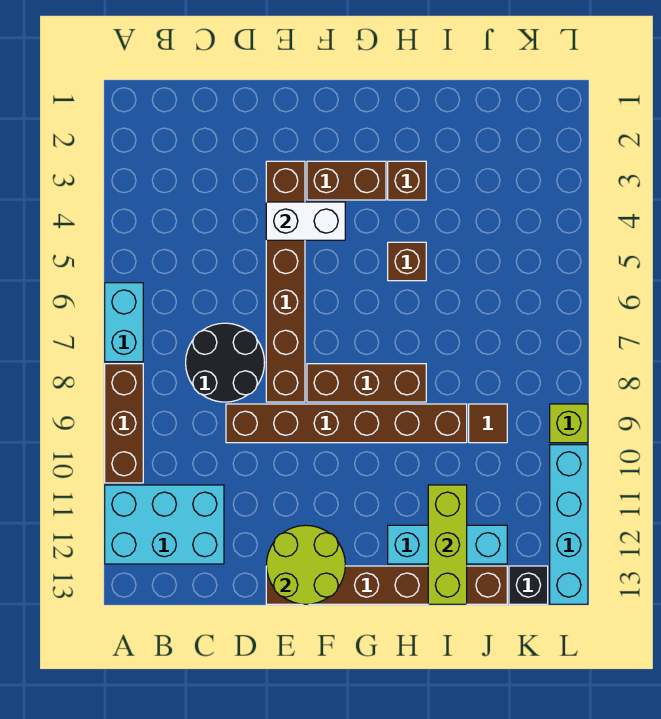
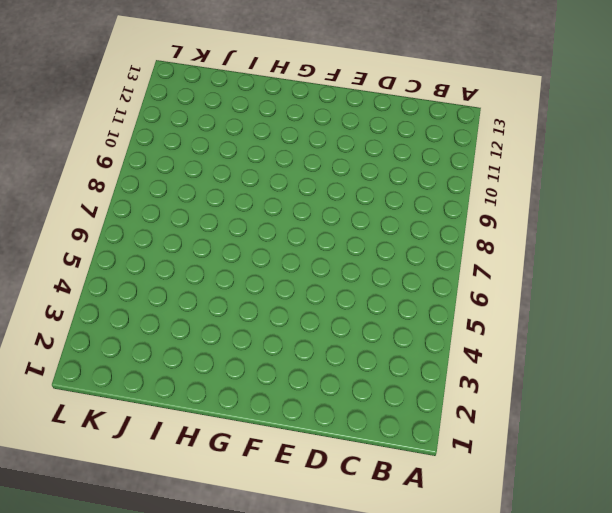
none -> cyan 1x2 brick [105,283,143,362]
none -> brown 1x3 brick [105,364,143,483]
none -> cyan 2x3 brick [105,485,224,564]

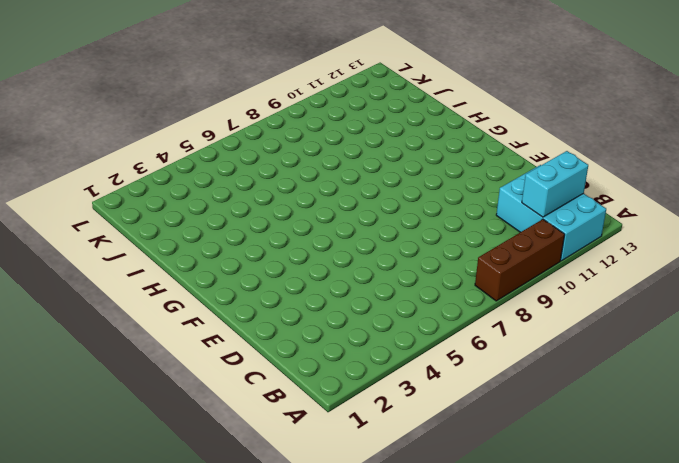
cyan 1x2 brick [522,151,588,217] -> cyan 1x2 brick moved to [105,283,143,362]
none -> black 2x2 round brick [186,323,265,402]
none -> brown 1x6 brick [226,404,467,443]
none -> brown 1x6 brick [266,161,305,402]

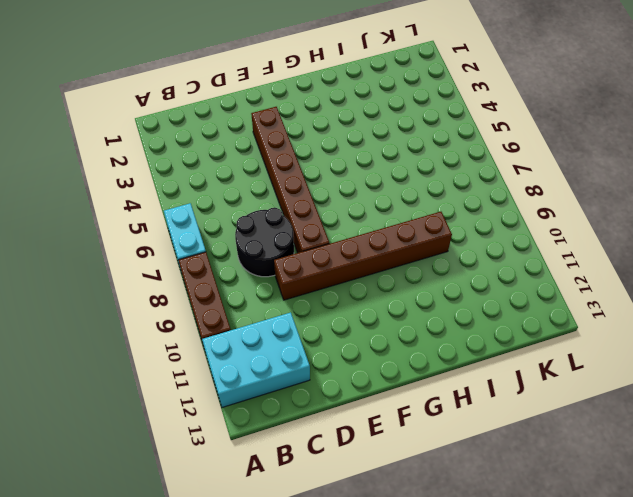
none -> brown 1x6 brick [266,566,507,604]
none -> brown 1x2 brick [307,161,386,200]
none -> brown 1x3 brick [307,364,426,402]

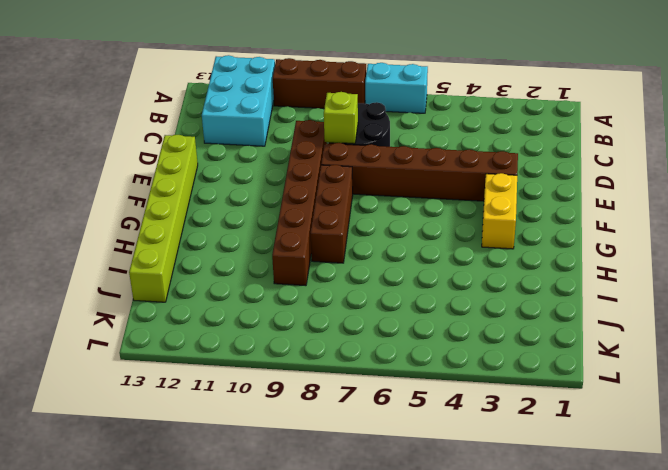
lime 1x1 brick [324,92,358,144] -> lime 1x1 brick moved to [550,404,588,443]
lime 1x6 brick [129,135,198,302] -> brown 1x6 brick [266,566,507,604]
yellow 1x2 brick [482,173,517,249] -> brown 1x2 brick [307,161,386,200]
none -> brown 1x1 brick [388,161,426,200]
none -> brown 1x1 brick [388,242,426,281]
none -> cyan 1x3 brick [388,525,507,564]

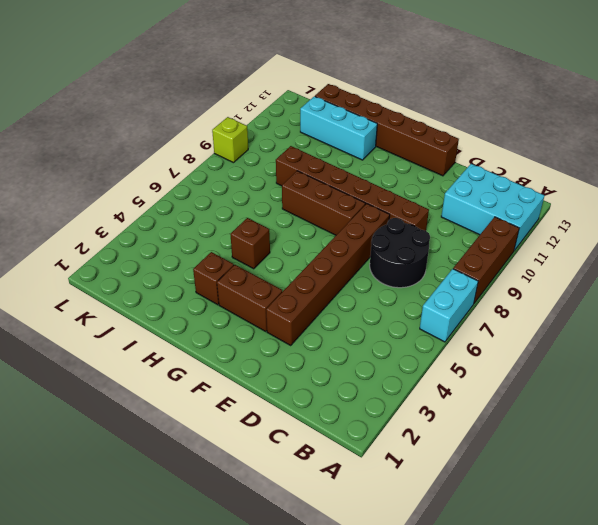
none -> brown 1x1 tile [469,404,507,443]
none -> black 1x1 brick [509,566,548,604]
none -> cyan 1x4 brick [550,445,588,604]

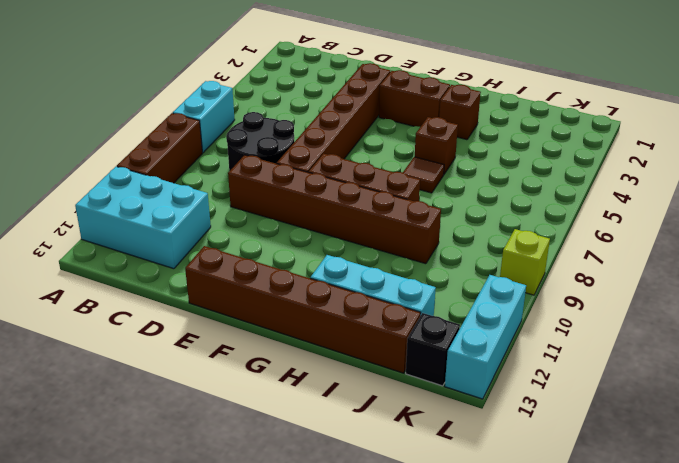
brown 1x1 tile [403,157,444,193] -> brown 1x1 tile moved to [469,404,507,443]
cyan 1x3 brick [445,275,526,399] -> cyan 1x4 brick [550,445,588,604]
none -> white 1x2 brick [266,202,345,240]
none -> lime 2x2 round brick [267,525,345,604]
none -> lime 1x3 brick [428,485,467,604]

